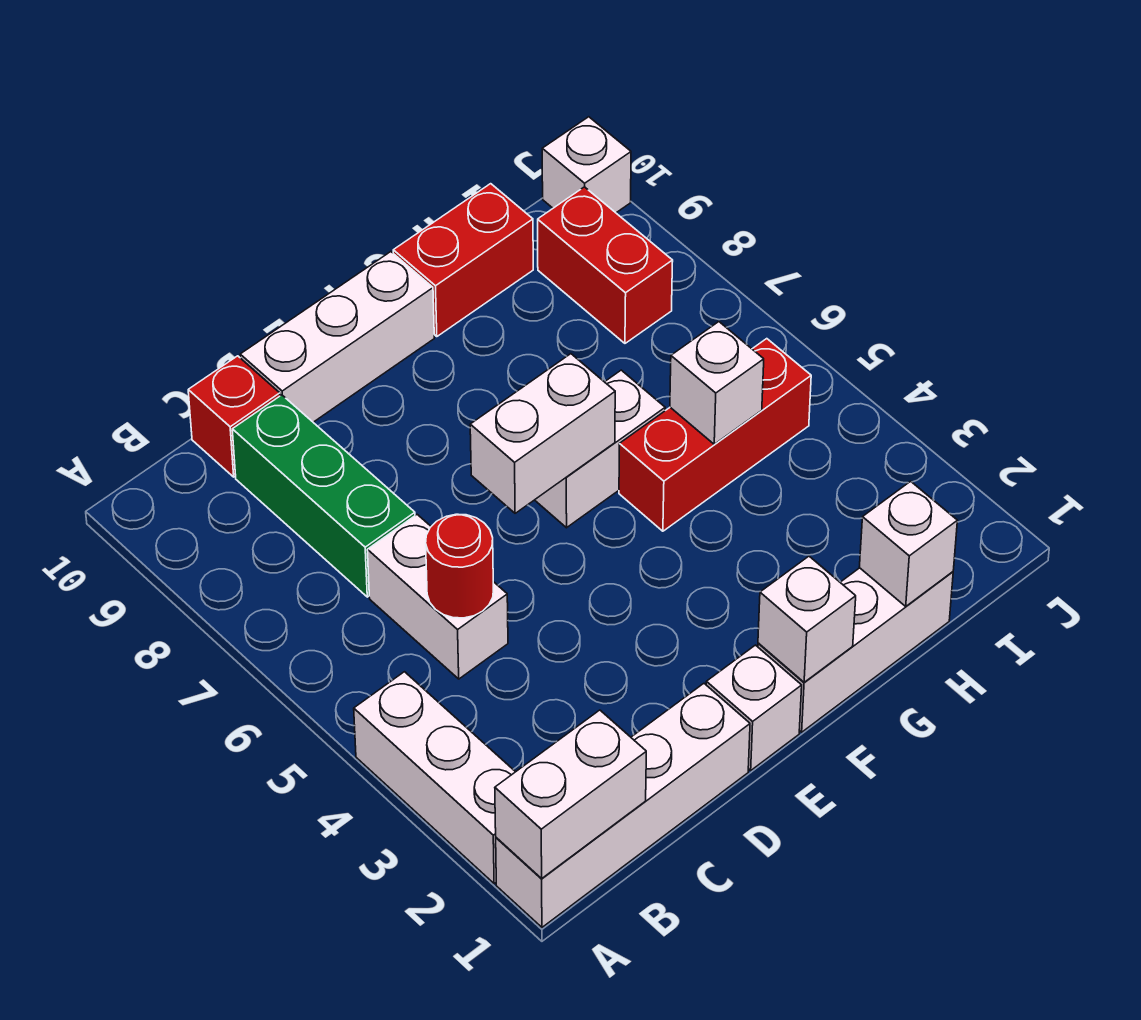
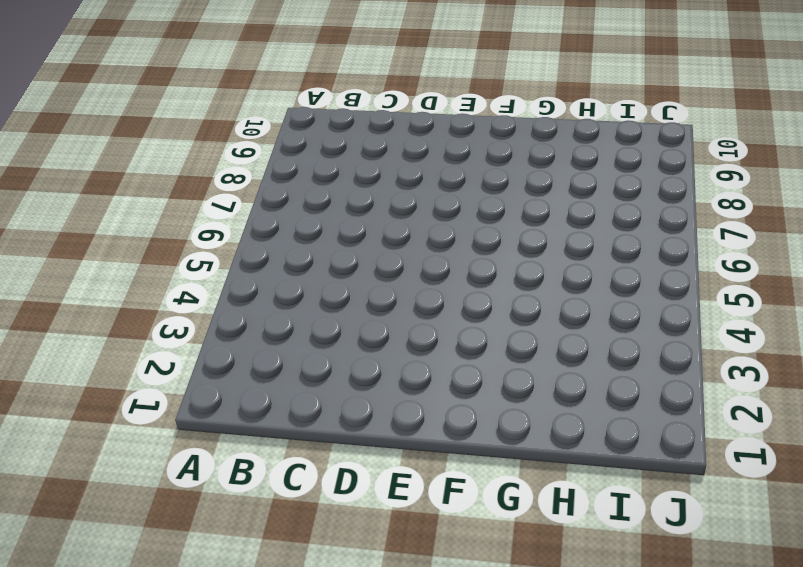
none -> white 1x4 brick [496,684,750,927]
none -> white 1x3 brick [354,672,515,884]
none -> white 1x2 brick [367,515,508,679]

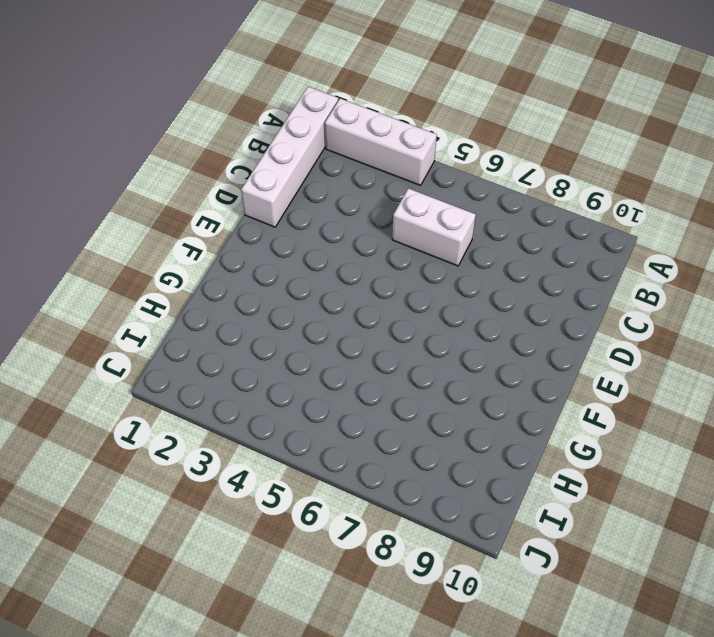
none -> green 1x3 brick [232,395,415,597]
none -> red 1x1 brick [188,356,280,477]
none -> white 1x3 brick [240,252,434,422]

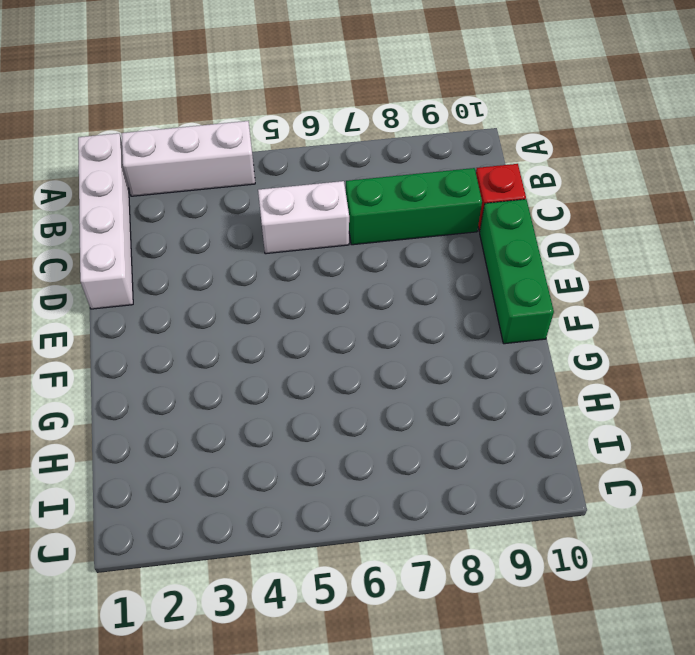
green 1x3 brick [480,199,554,344] -> white 1x3 brick [240,252,434,422]
none -> white 1x1 brick [706,645,802,770]
none -> white 1x3 brick [758,568,953,732]
none -> white 1x2 brick [535,370,665,528]

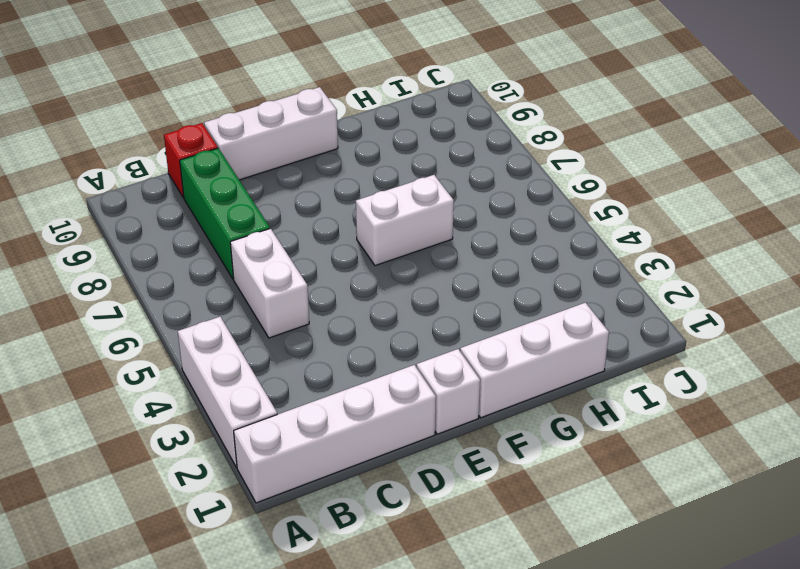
none -> red 1x3 brick [619,339,811,531]
none -> red 1x2 brick [393,184,533,337]
none -> red 1x2 brick [538,187,673,343]

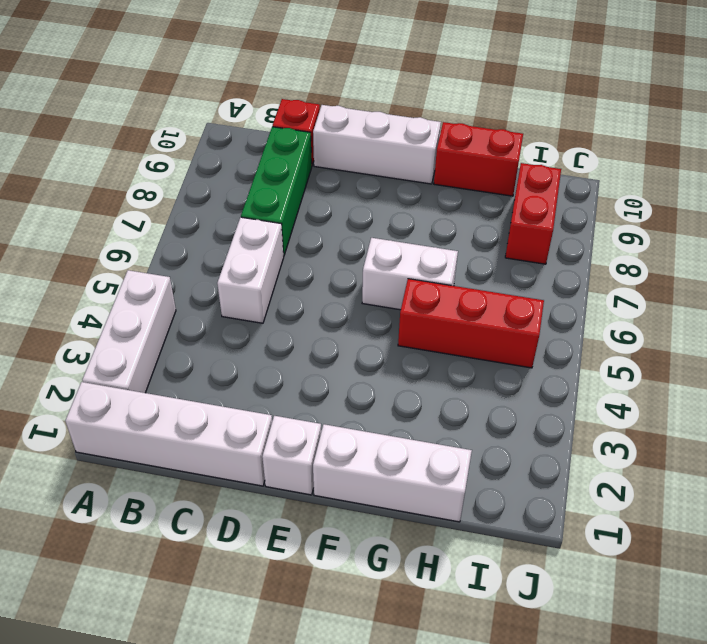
none -> white 1x1 brick [542,117,631,213]
none -> white 1x2 brick [495,710,646,878]
none -> red 1x1 round brick [426,514,493,618]

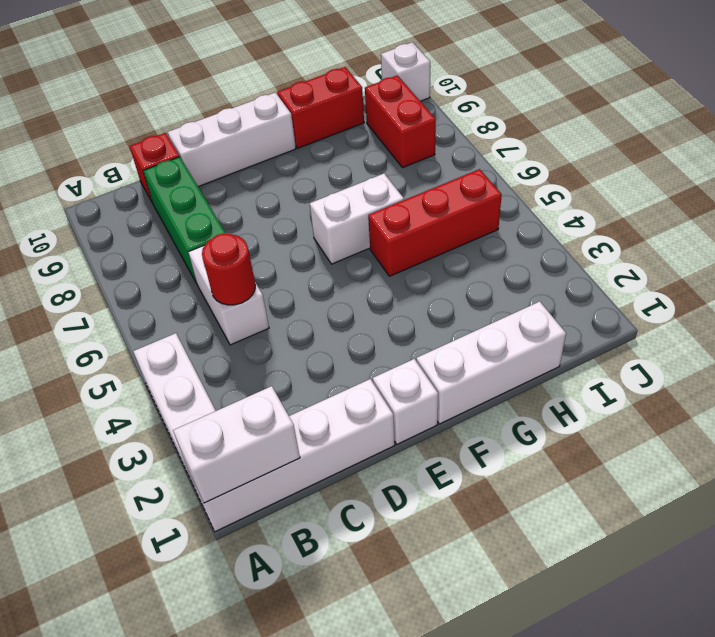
none -> white 1x2 brick [470,354,615,513]
none -> white 1x1 brick [758,556,856,682]
none -> white 1x1 brick [859,481,957,606]

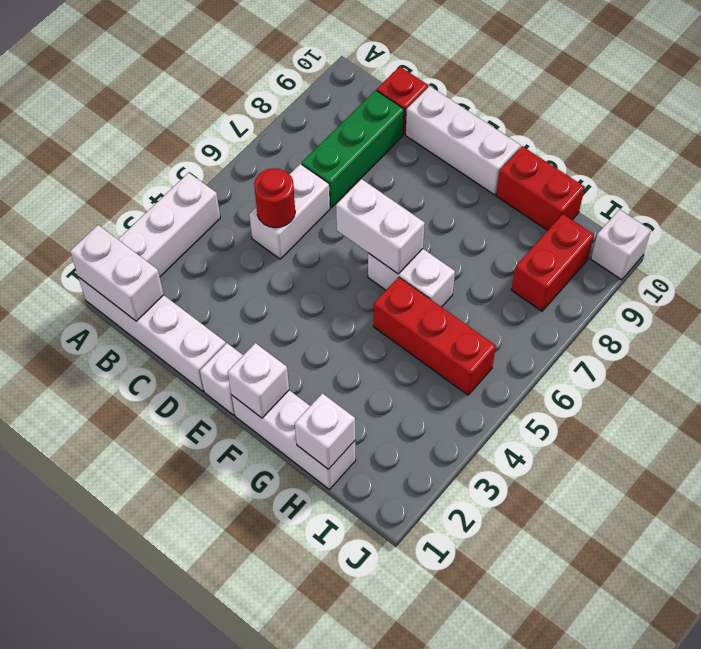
none -> white 1x1 brick [670,322,764,444]

